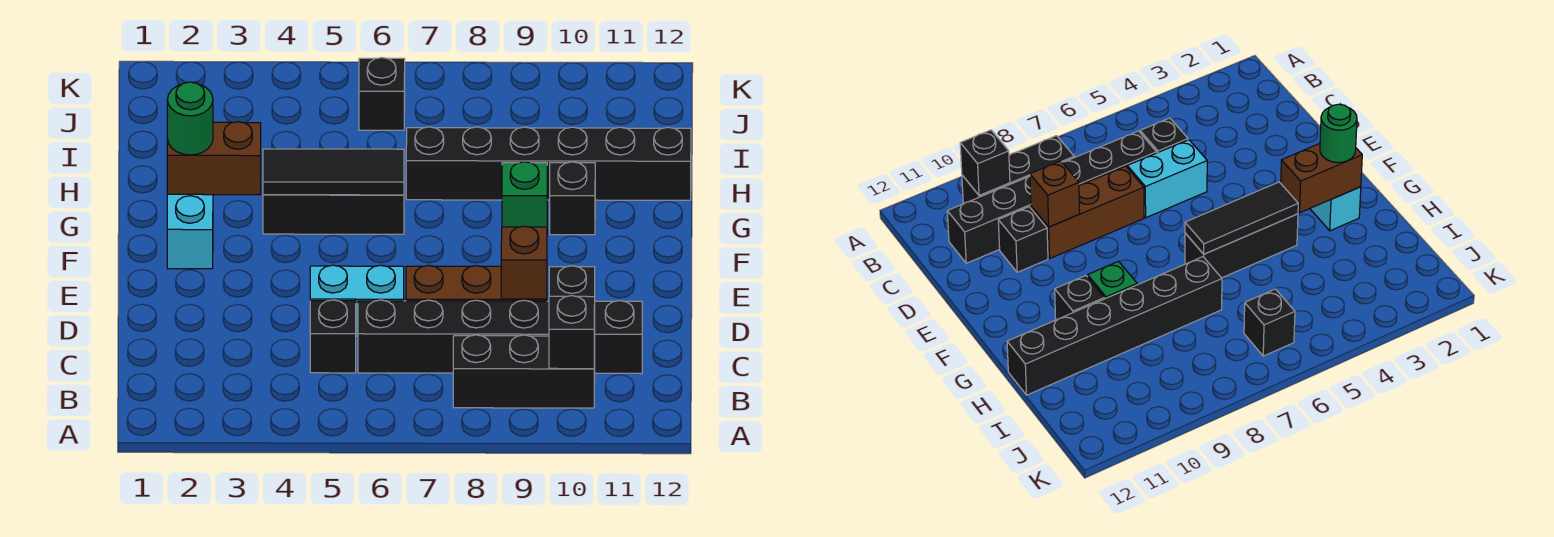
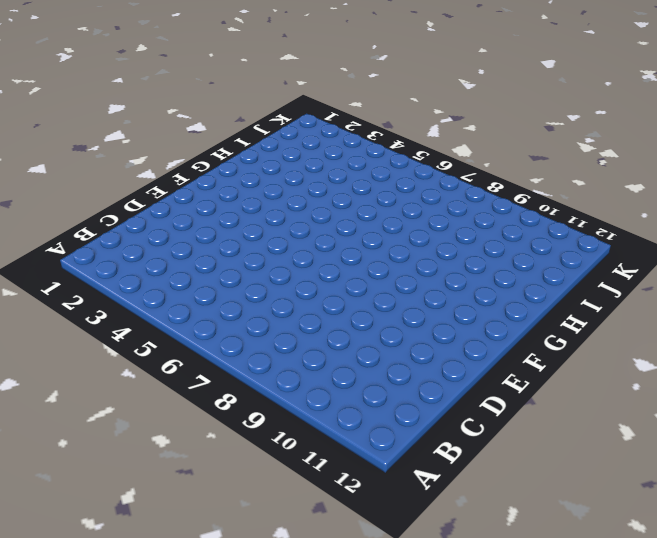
none -> black 1x3 brick [453,335,595,408]
none -> black 1x1 brick [310,300,356,373]
none -> black 1x6 brick [358,300,642,374]

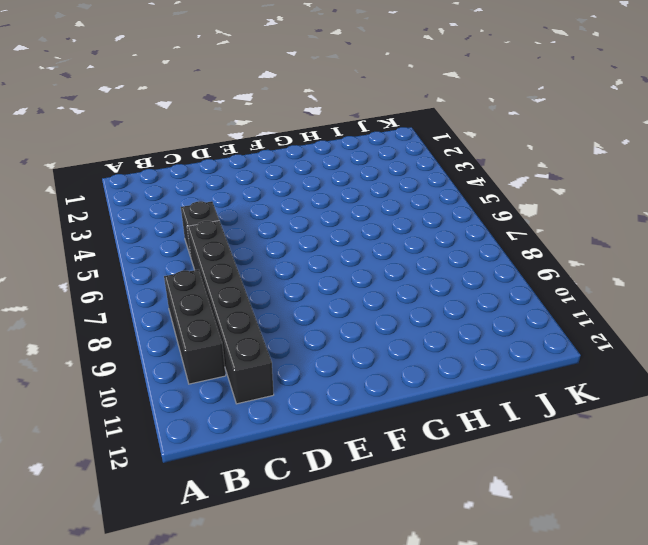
none -> cyan 1x2 brick [310,265,404,338]
none -> brown 1x3 brick [406,266,547,301]
none -> black 1x1 brick [549,266,595,297]

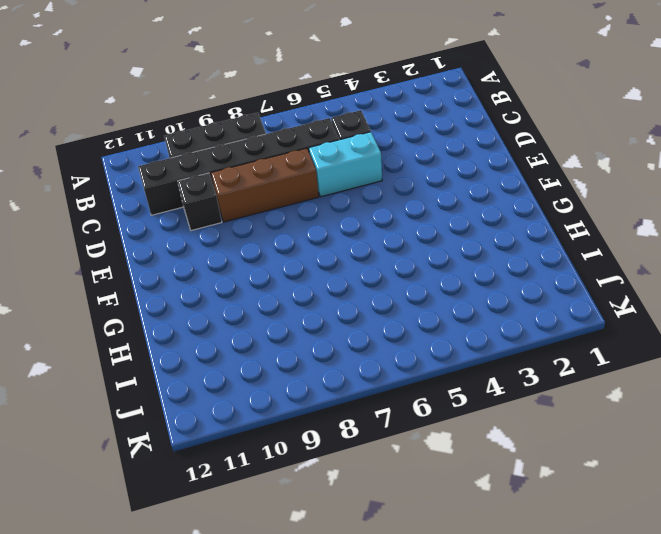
none -> cyan 1x2 brick [167,194,213,269]
none -> black 1x3 brick [263,195,404,234]
none -> green 1x1 brick [502,162,547,227]

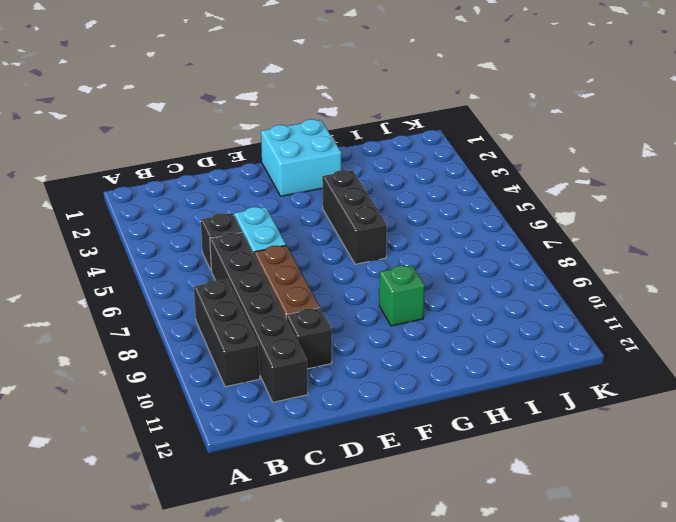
cyan 2x2 brick [261,119,341,196] -> cyan 1x2 brick [167,194,213,269]
none -> black 1x1 brick [550,162,595,235]
none -> black 1x6 brick [406,127,691,200]
none -> black 1x1 brick [359,58,405,130]

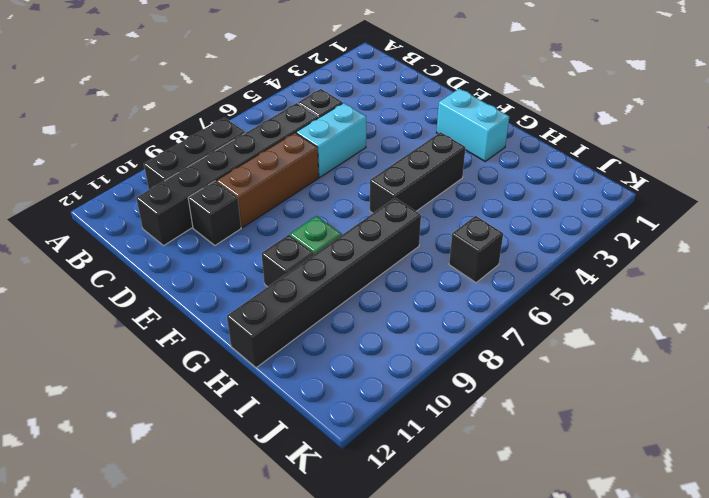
none -> black 1x1 brick [549,296,595,369]
none -> brown 1x1 brick [501,226,547,299]
none -> brown 1x2 brick [167,122,261,195]

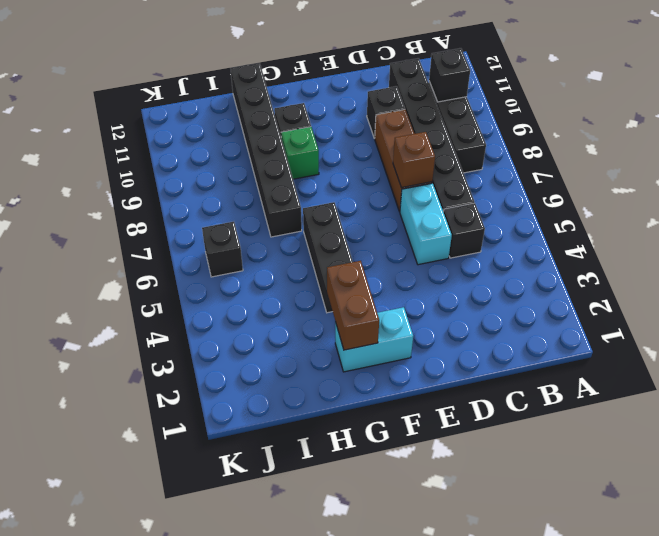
brown 1x1 brick [393,132,435,188] -> brown 1x1 brick moved to [501,226,547,299]
none -> black 1x3 tile [263,149,404,195]
none -> green 1x1 round brick [167,82,213,155]

